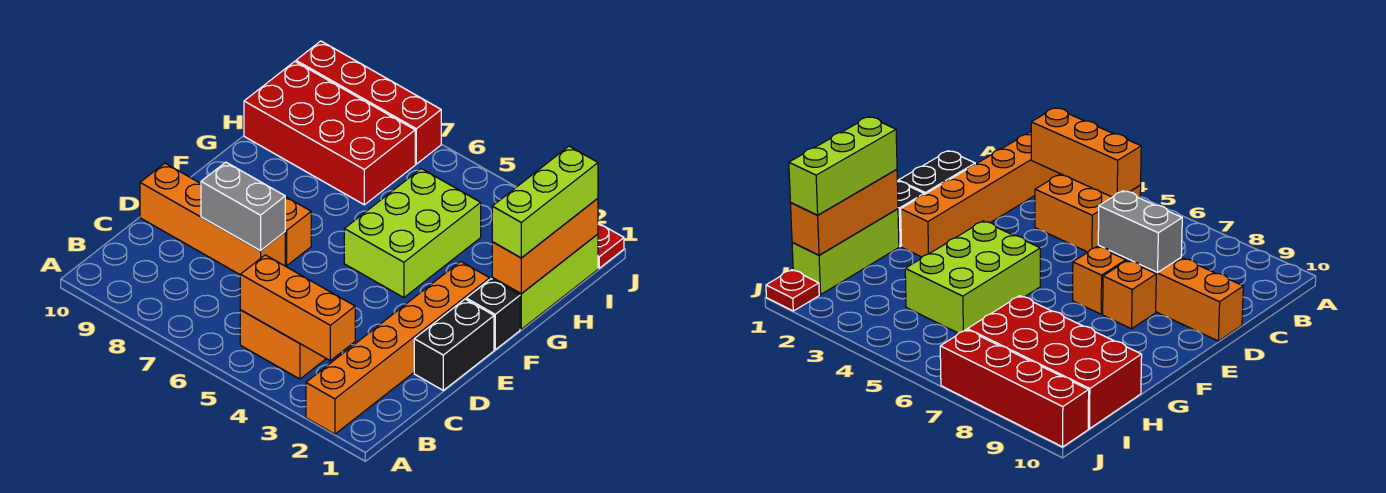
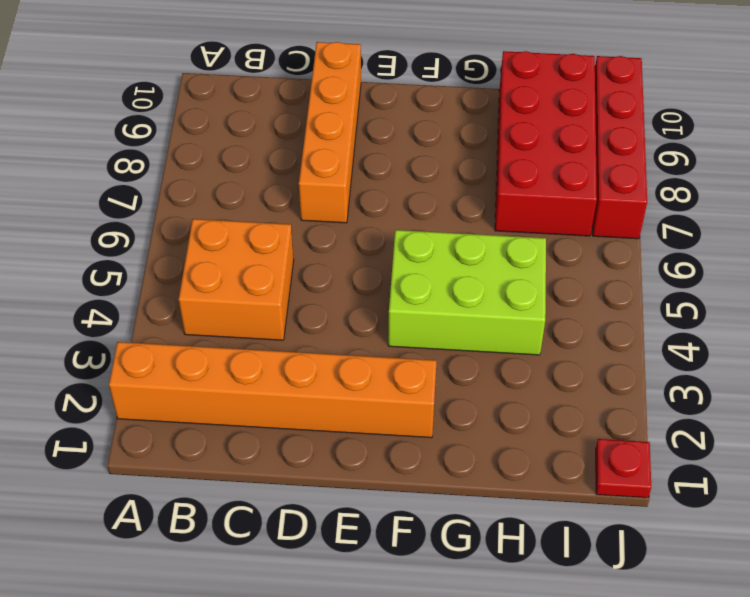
none -> black 1x2 brick [414,299,494,390]
none -> orange 1x1 brick [285,197,311,266]
none -> orange 1x1 brick [1103,260,1156,329]

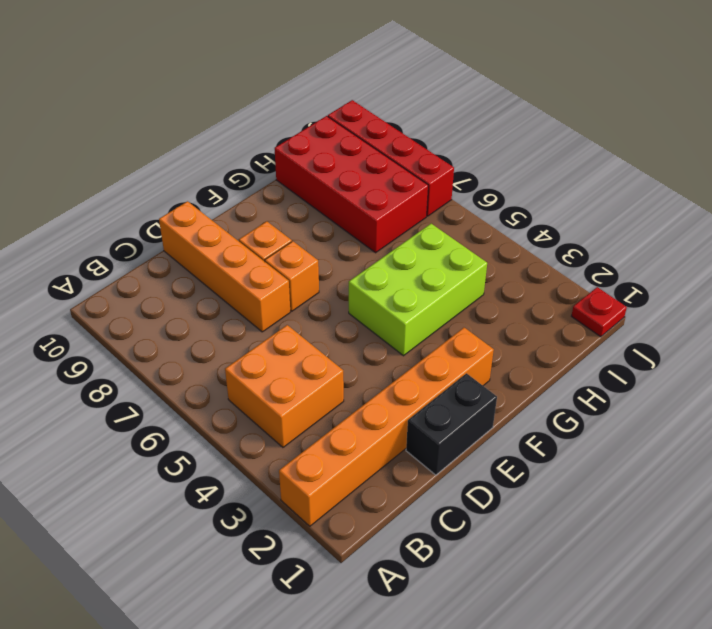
none -> black 1x1 brick [466,279,520,350]
none -> lime 1x3 brick [492,234,598,329]
none -> orange 1x3 brick [240,255,355,361]

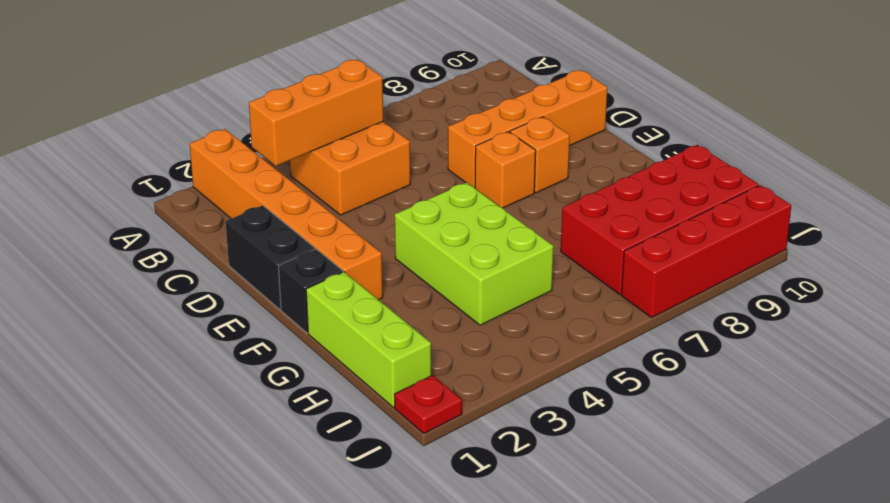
none -> grey 1x2 brick [201,162,285,251]
none -> orange 1x3 brick [492,198,598,294]
none -> lime 1x3 brick [492,146,598,258]

